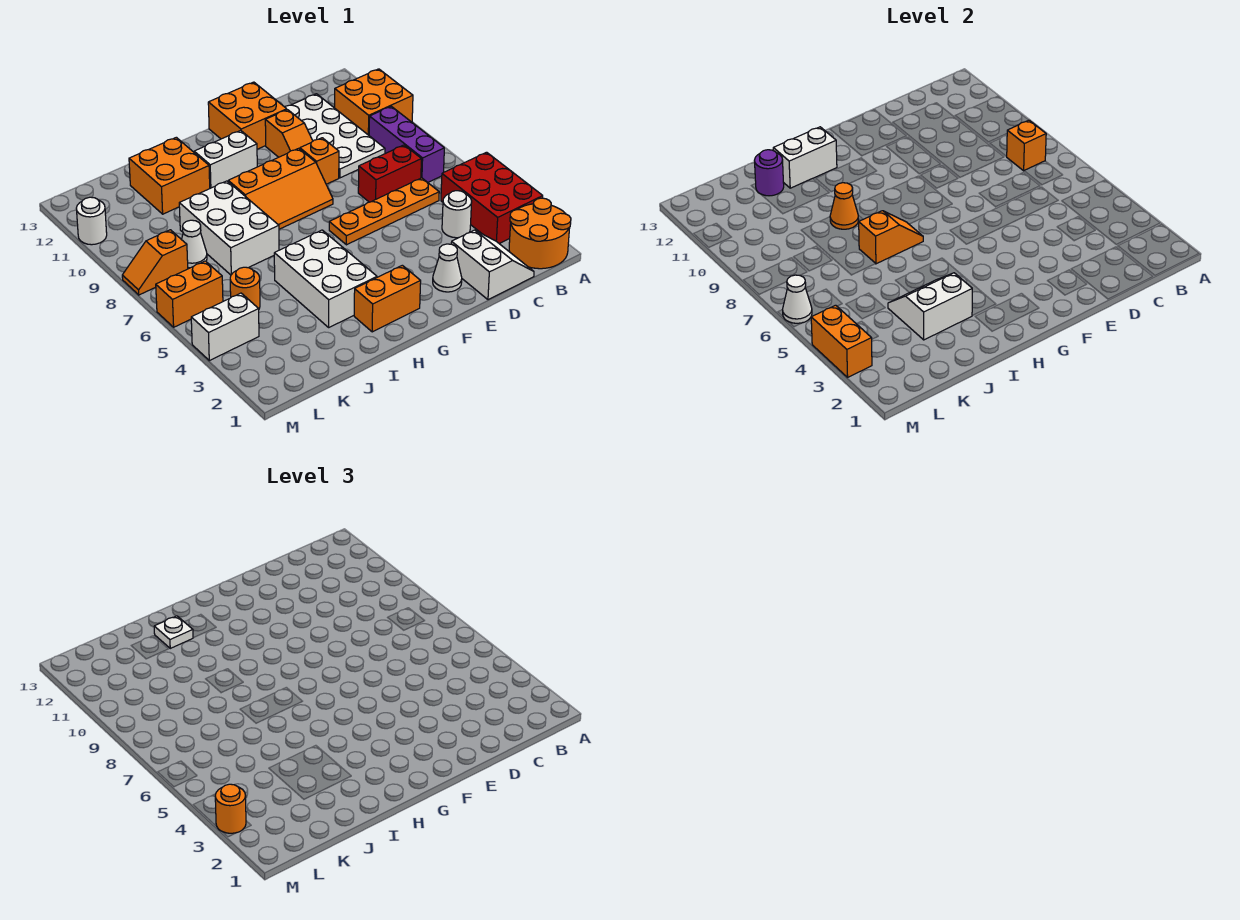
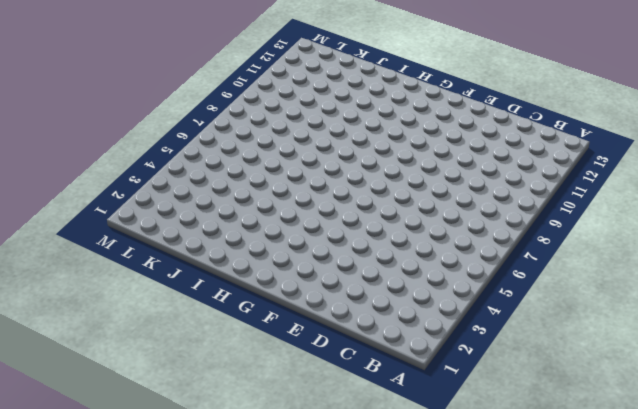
none -> orange 2x2 round brick [509,198,571,269]
none -> red 2x3 brick [441,152,543,244]
none -> orange 2x2 brick [335,69,413,135]
none -> purple 1x3 brick [369,106,444,182]

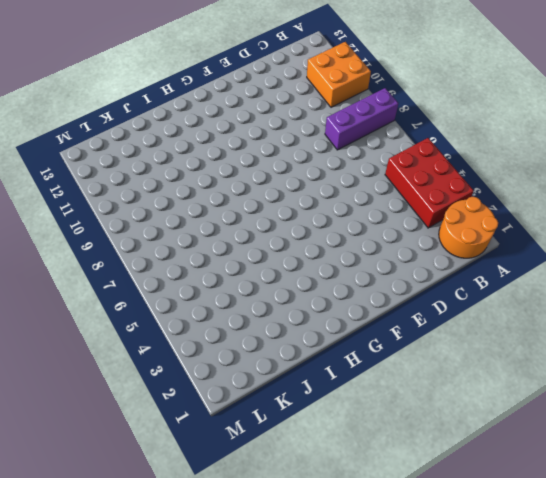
purple 1x3 brick [325,88,398,150] -> purple 1x3 brick turned to [369,106,444,182]
none -> white 2x2 slope [451,230,534,300]
none -> white 1x1 round brick [442,191,472,238]
none -> orange 1x4 plate [329,178,439,245]
none -> red 1x2 brick [358,145,421,202]

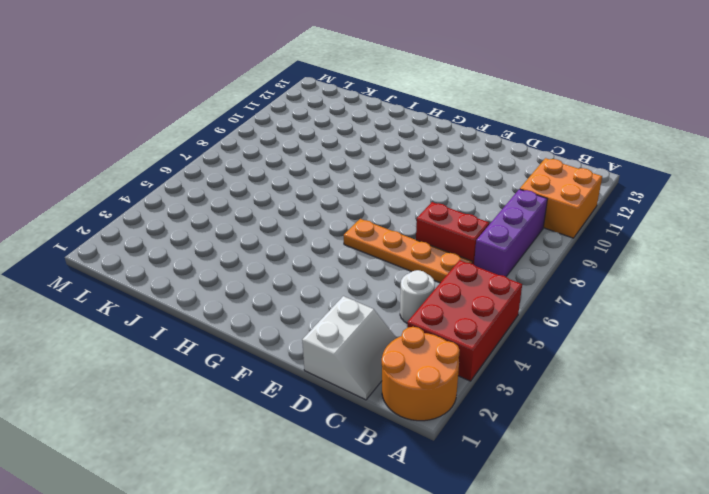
none -> white 2x4 plate [285,94,385,178]
none -> white 1x1 cone [433,244,462,292]
none -> orange 1x1 brick [300,138,339,184]
none -> orange 1x2 slope [265,110,313,157]

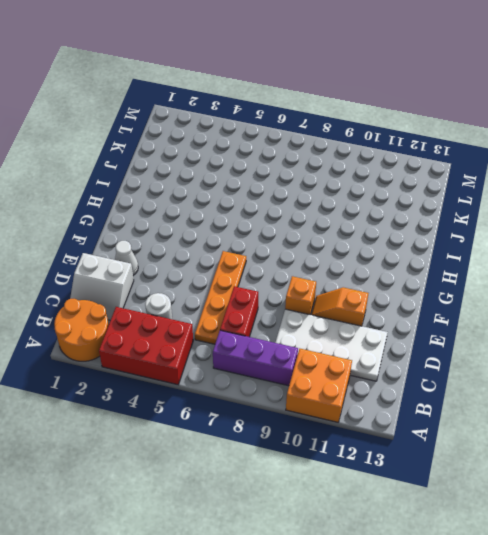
none -> orange 2x2 brick [208,82,287,149]
none -> orange 2x3 slope [228,148,333,229]
none -> orange 1x2 brick [354,265,421,332]
none -> white 1x2 brick [194,130,257,188]

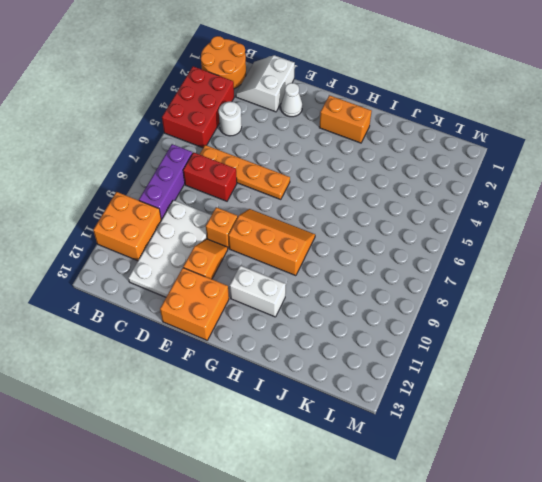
none -> white 2x3 brick [274,230,377,327]
none -> white 2x3 brick [179,181,279,275]
none -> orange 2x2 brick [129,137,210,214]
none -> orange 1x1 round brick [230,267,260,309]

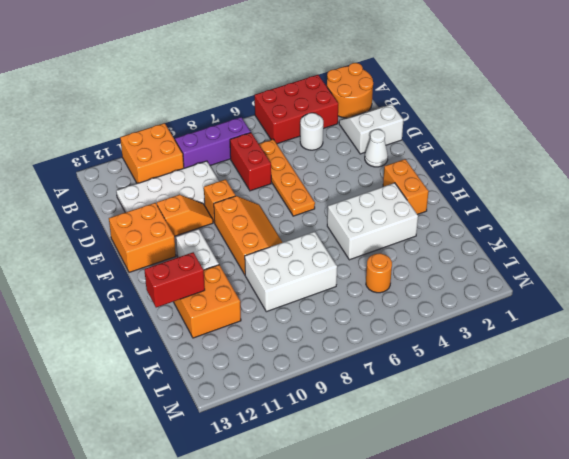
red 1x2 brick [144,252,205,308] -> white 1x2 brick [773,127,837,188]
none -> white 1x1 cone [182,220,207,268]
none -> white 1x2 brick [191,293,259,361]
none -> orange 1x2 brick [156,261,223,327]
none -> orange 1x2 slope [122,230,188,295]

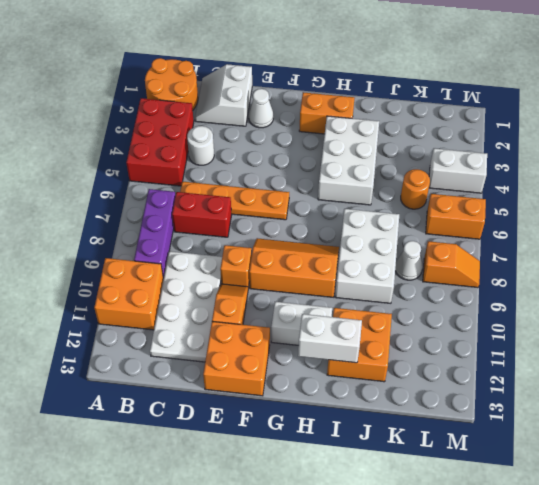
none -> white 1x1 round brick [76,197,107,245]
none -> orange 1x1 brick [1007,120,1046,171]
none -> orange 1x2 slope [859,211,923,264]
none -> white 2x2 slope [888,273,972,340]

